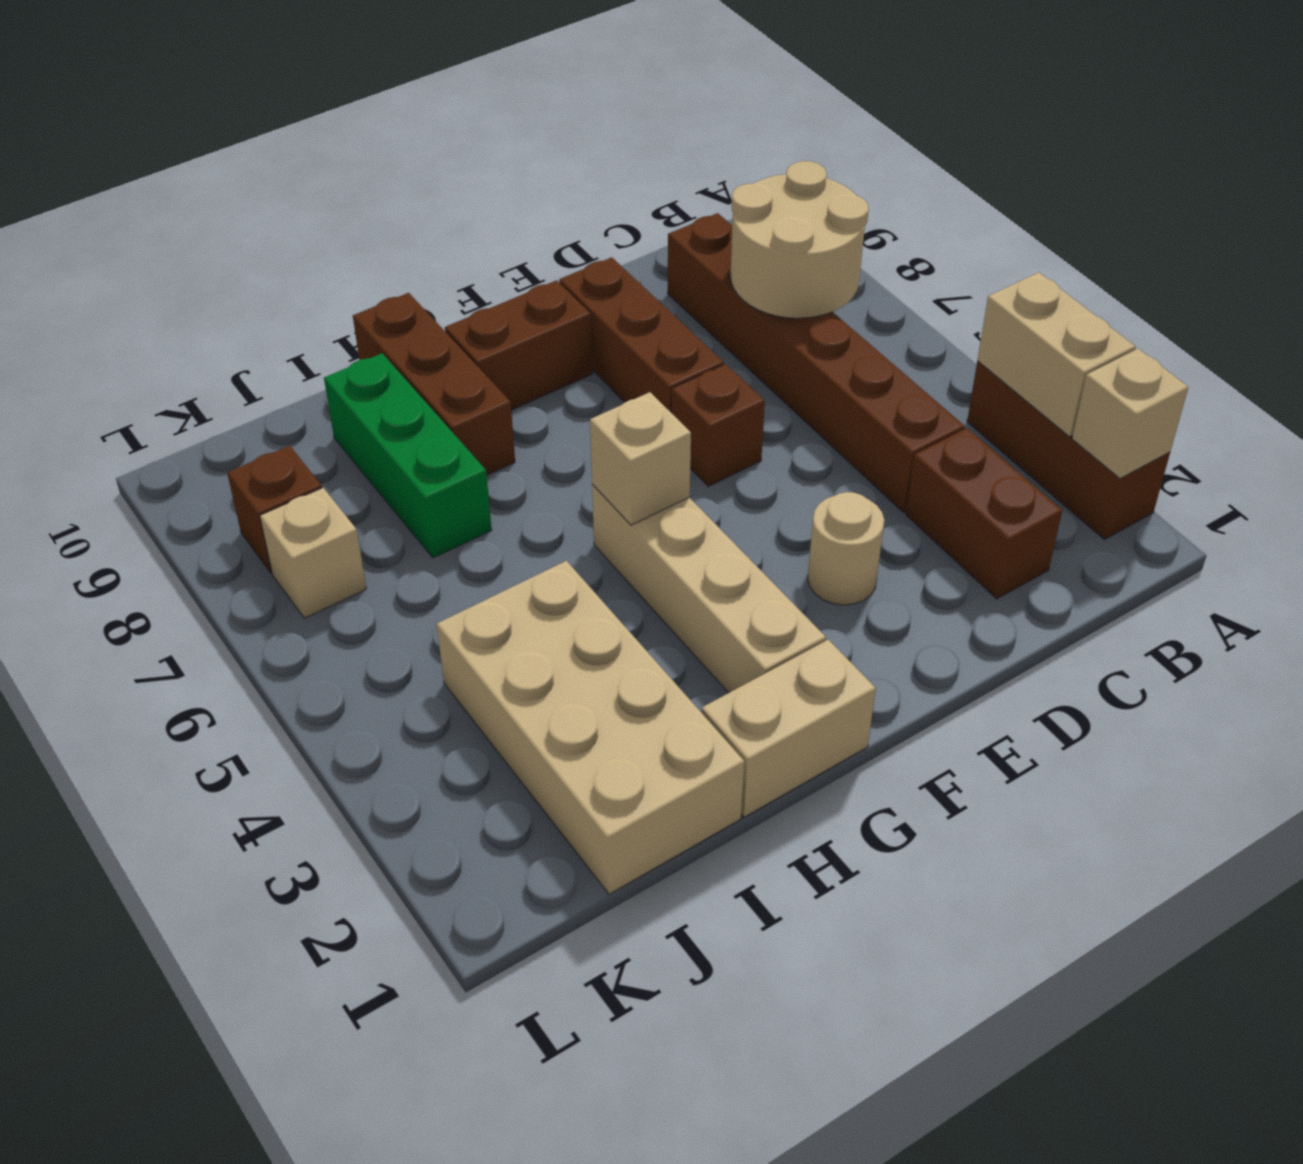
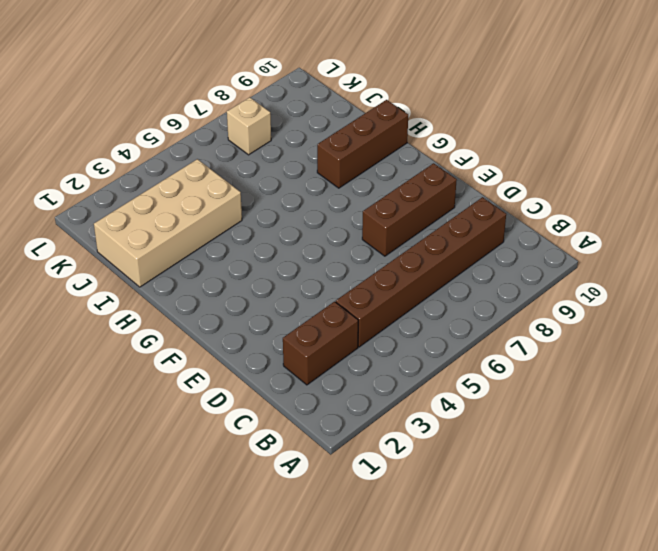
none -> brown 1x3 brick [967,361,1170,539]
none -> tan 1x1 round brick [808,492,884,605]
none -> brown 1x1 brick [671,364,765,486]

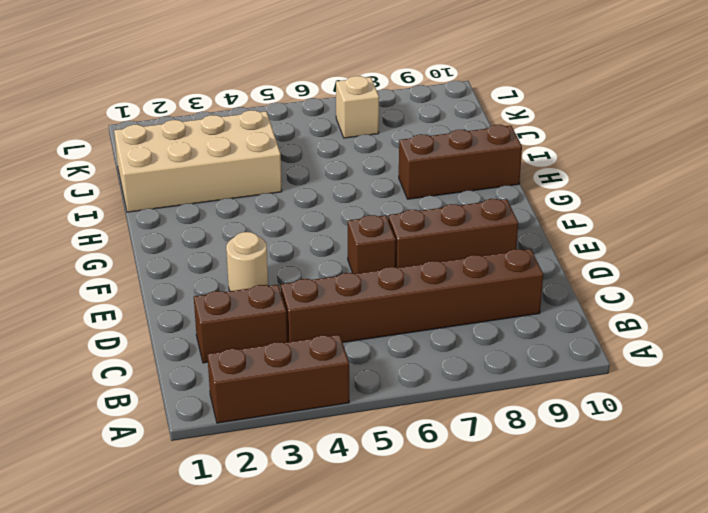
none -> brown 1x2 brick [445,280,593,410]
none -> tan 1x2 brick [701,640,876,817]
none -> tan 1x4 brick [592,484,826,693]

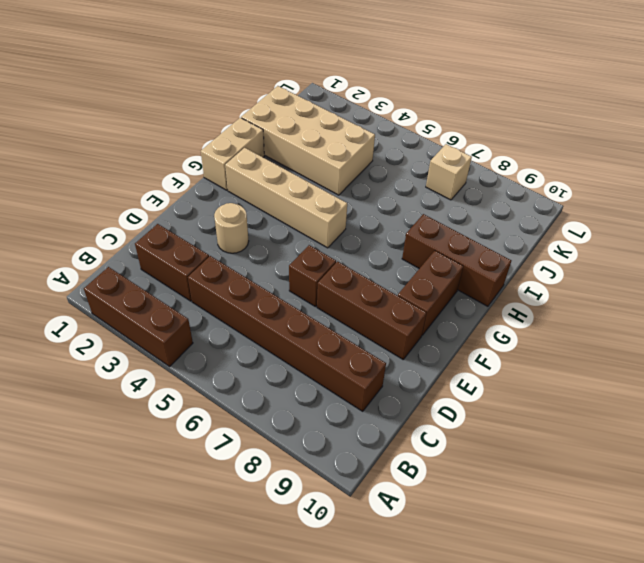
none -> green 1x3 brick [324,353,491,558]
none -> brown 1x1 brick [227,446,322,574]
none -> tan 1x1 brick [1072,349,1188,478]

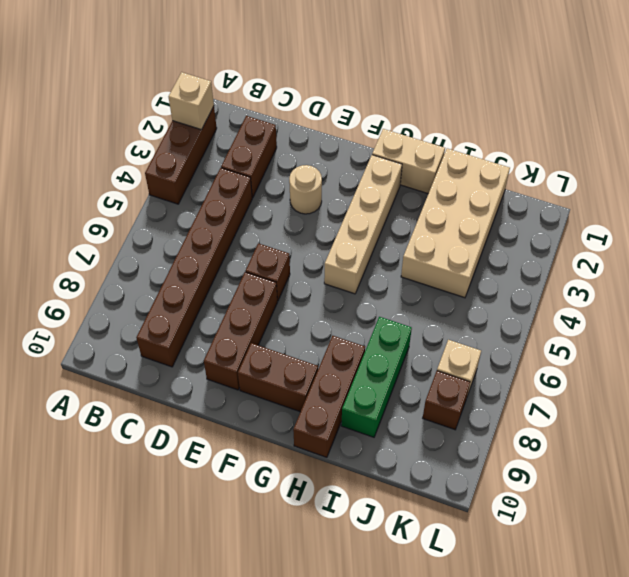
none -> tan 1x2 brick [977,272,1135,437]
none -> tan 2x2 round brick [730,161,869,318]
none -> tan 1x1 brick [590,392,691,525]

